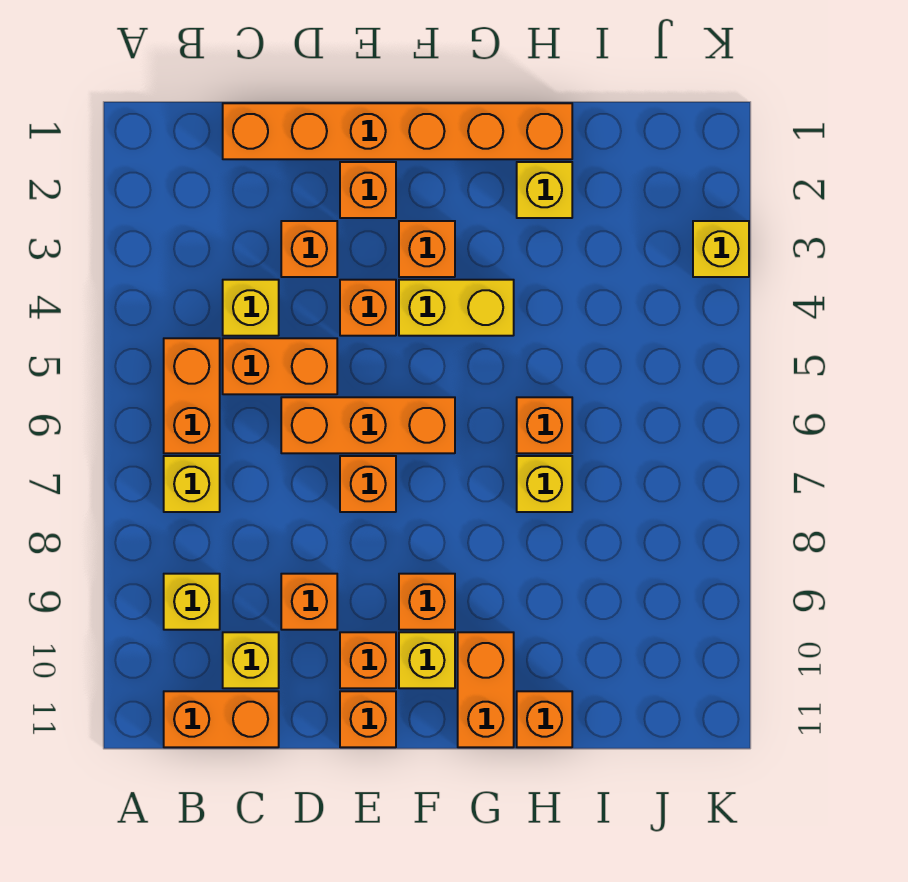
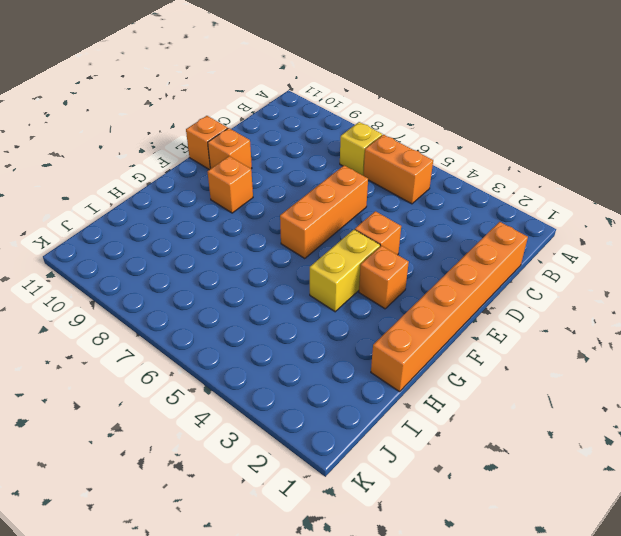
none -> yellow 1x1 brick [164,574,220,630]
none -> orange 1x2 brick [164,691,279,747]
none -> yellow 1x1 brick [223,280,279,336]

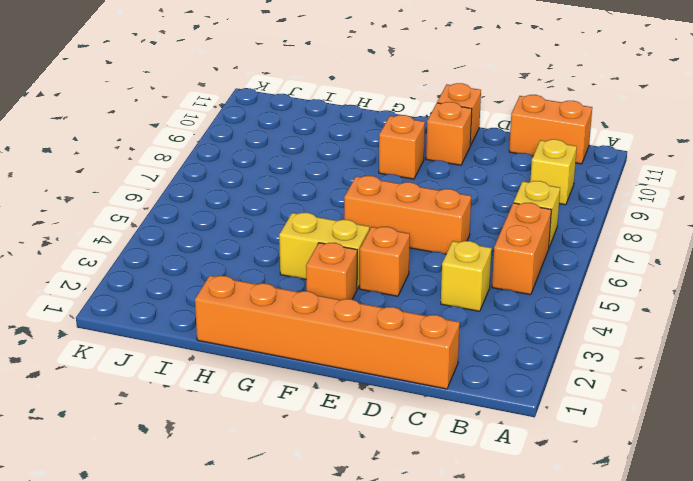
none -> orange 1x2 brick [223,338,337,394]
none -> yellow 1x1 brick [223,632,279,688]
none -> orange 1x1 brick [281,221,337,277]

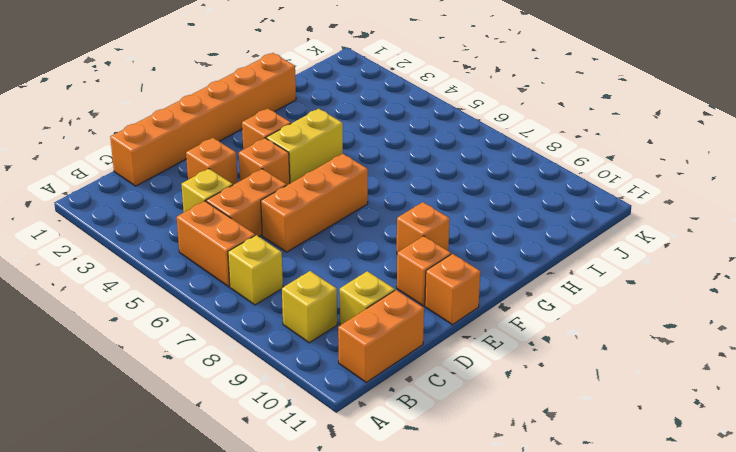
none -> orange 1x1 brick [281,574,337,630]
none -> orange 1x1 brick [340,162,396,218]
none -> orange 1x1 brick [340,456,396,512]

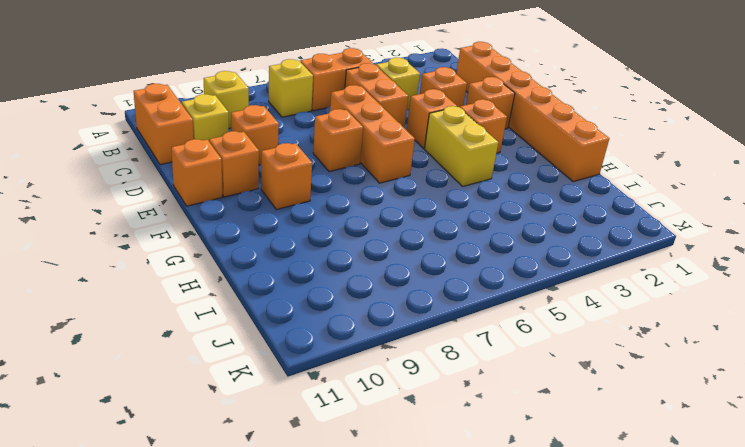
none -> yellow 1x1 brick [399,632,455,688]
none -> orange 1x2 brick [458,632,514,747]
none -> yellow 1x1 brick [517,162,572,218]

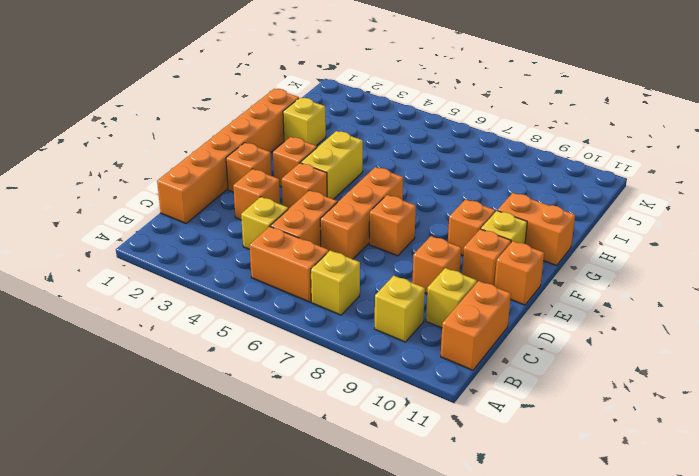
none -> orange 1x1 brick [517,397,572,453]
none -> yellow 1x1 brick [517,456,572,512]
none -> orange 1x1 brick [517,691,572,747]

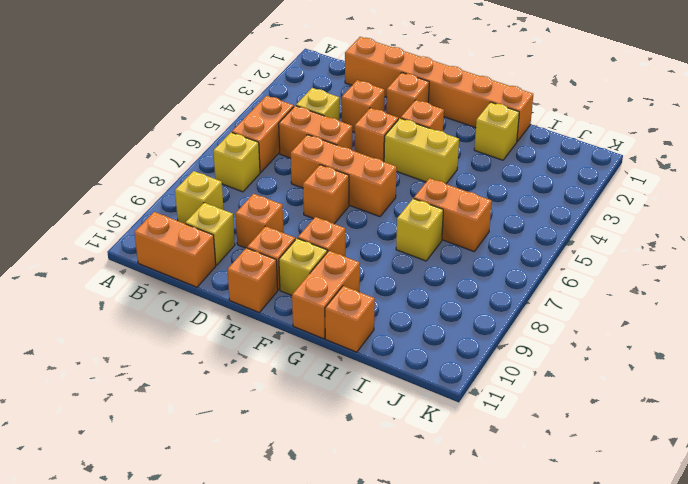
orange 1x2 brick [414,178,492,251] -> orange 1x1 brick [517,397,572,453]
none -> yellow 1x1 brick [693,221,749,277]

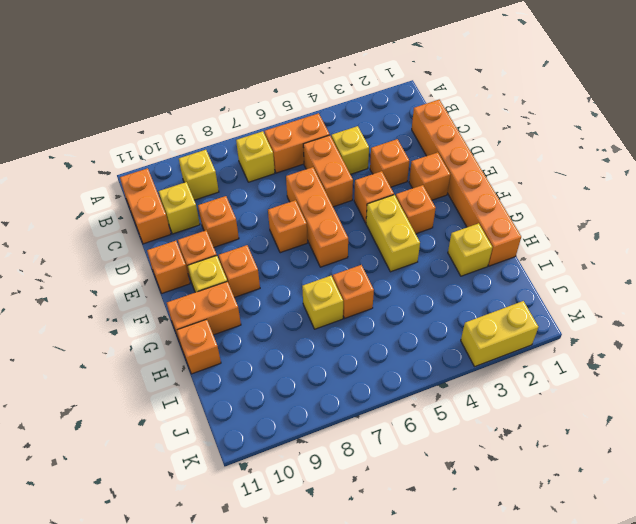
yellow 1x2 brick [461,301,538,366] -> yellow 1x1 brick [693,221,749,277]

